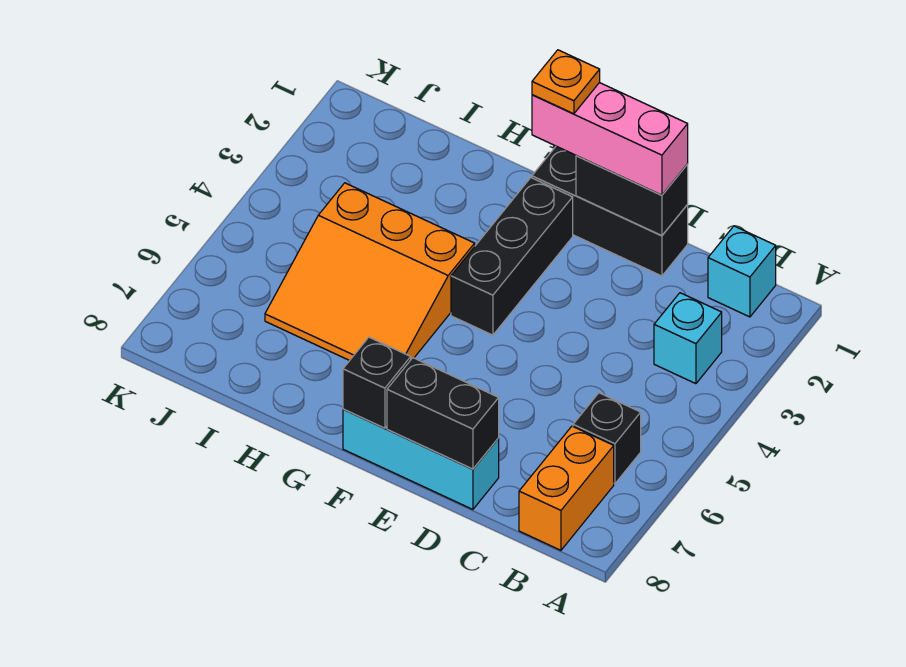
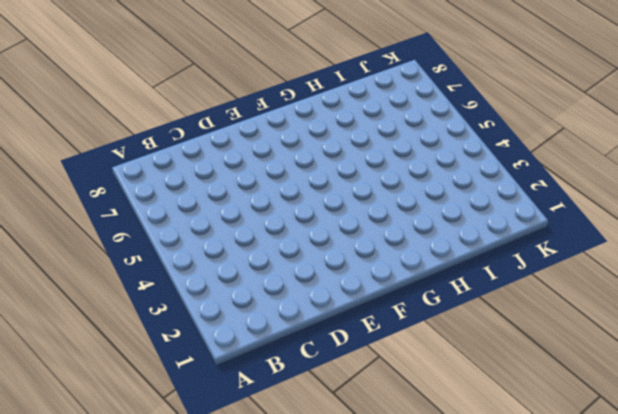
none -> cyan 1x1 brick [708,226,776,317]
none -> cyan 1x1 brick [654,293,722,384]
none -> black 1x1 brick [573,393,641,484]

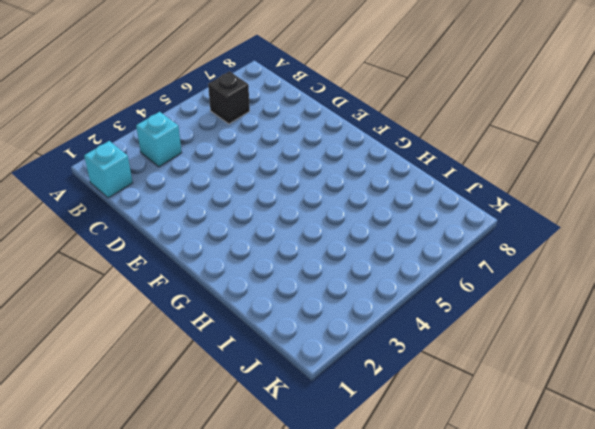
none -> orange 1x2 brick [519,426,614,550]
none -> black 1x3 brick [532,146,688,276]
none -> cyan 1x3 brick [343,409,499,509]

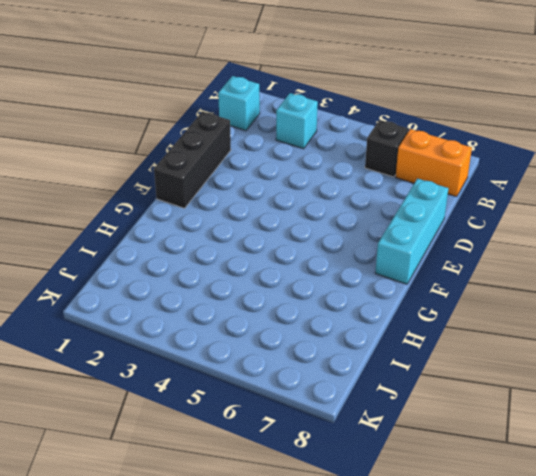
none -> black 1x3 brick [451,178,573,335]
none -> orange 3x3 slope [265,183,475,361]
none -> black 1x2 brick [576,156,688,236]

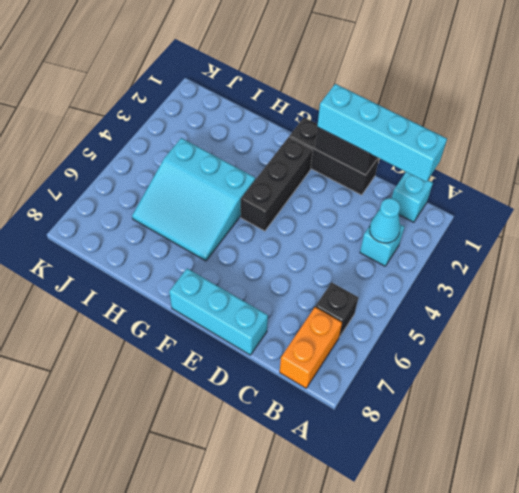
cyan 1x4 brick [317,84,447,182] -> pink 1x3 brick [532,83,688,195]
cyan 1x1 cone [370,198,400,243] -> none
cyan 3x3 slope [132,138,255,261] -> orange 3x3 slope [265,183,475,361]
none -> black 1x2 brick [387,358,499,469]
none -> black 1x1 brick [343,337,411,428]
none -> orange 1x1 plate [532,50,600,114]

